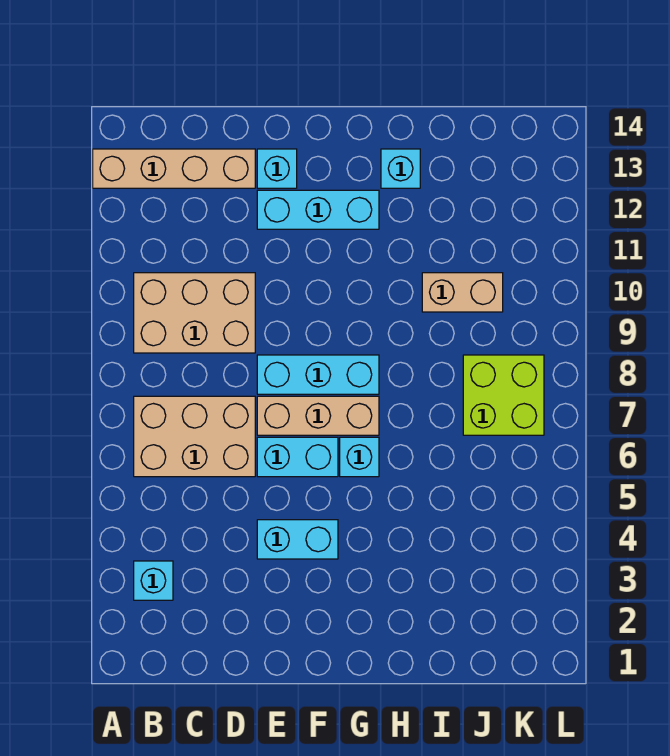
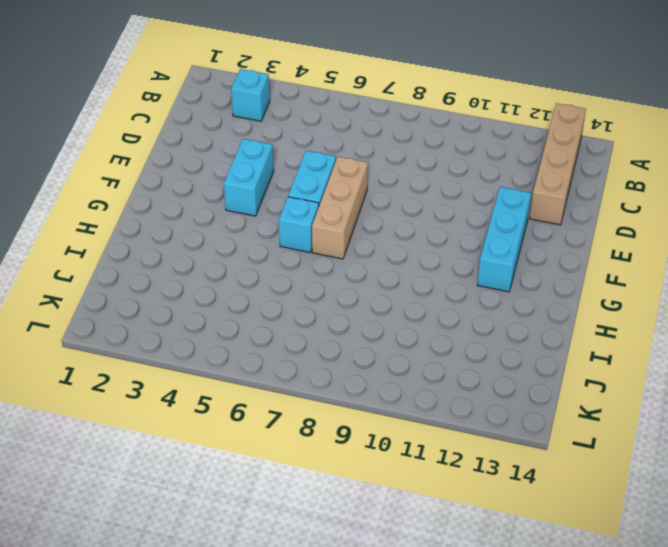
none -> tan 2x3 brick [134,396,255,477]
none -> tan 2x3 brick [134,273,255,353]
none -> cyan 1x3 brick [257,355,379,394]

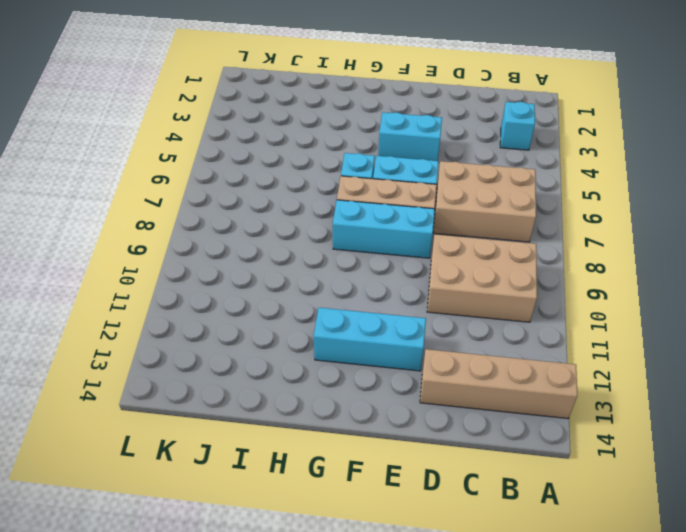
none -> cyan 1x1 brick [257,149,297,188]
none -> cyan 1x1 brick [381,149,420,188]
none -> tan 1x2 brick [422,273,503,312]

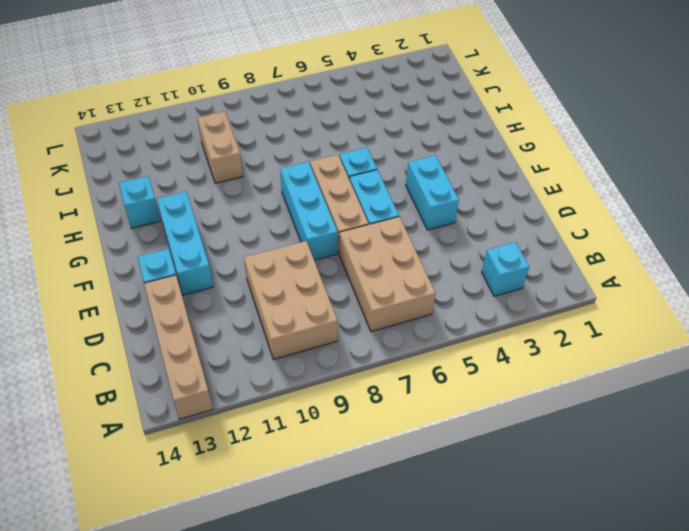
none -> lime 2x2 brick [463,355,544,435]

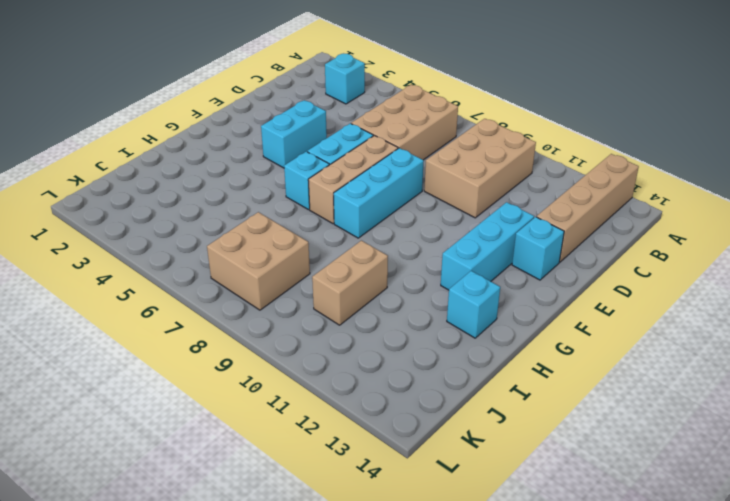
tan 2x2 brick [207,212,310,310] -> lime 2x2 brick [463,355,544,435]

